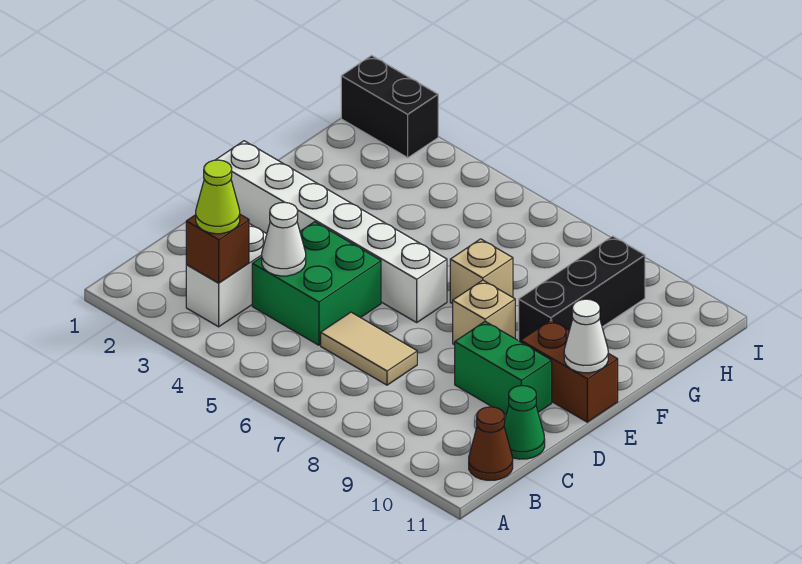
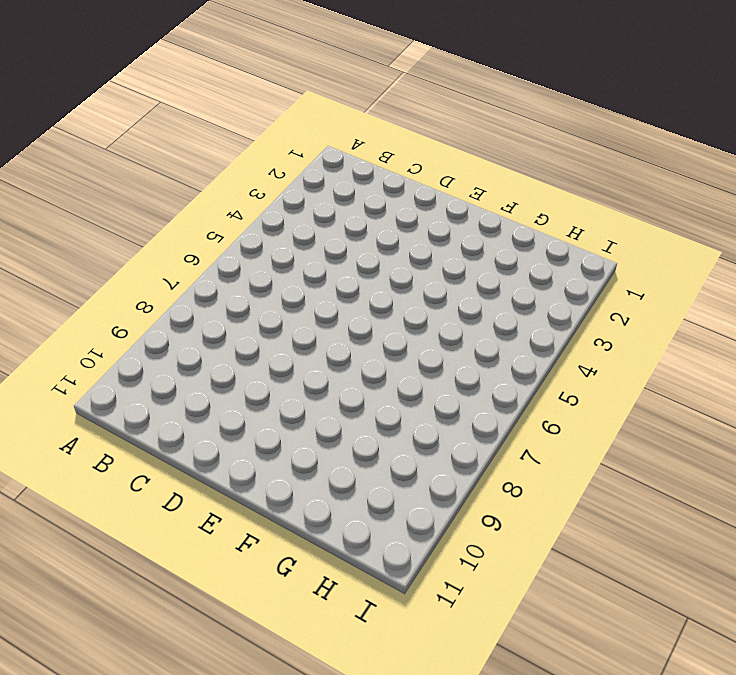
none -> white 1x2 brick [186,224,267,327]
none -> brown 1x1 cone [469,407,513,480]
none -> green 2x2 brick [252,222,381,345]

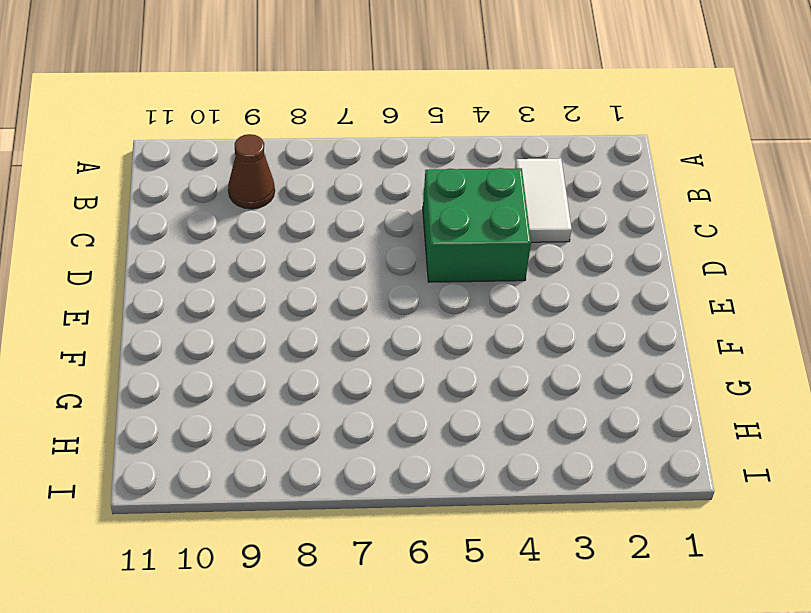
white 1x2 tile [515,158,572,242] -> white 1x2 brick [186,224,267,327]
brown 1x1 cone [228,134,275,209] -> brown 1x1 cone moved to [469,407,513,480]
none -> tan 1x2 tile [321,312,417,385]
none -> green 1x1 cone [504,386,545,459]
none -> green 1x2 brick [455,322,552,415]

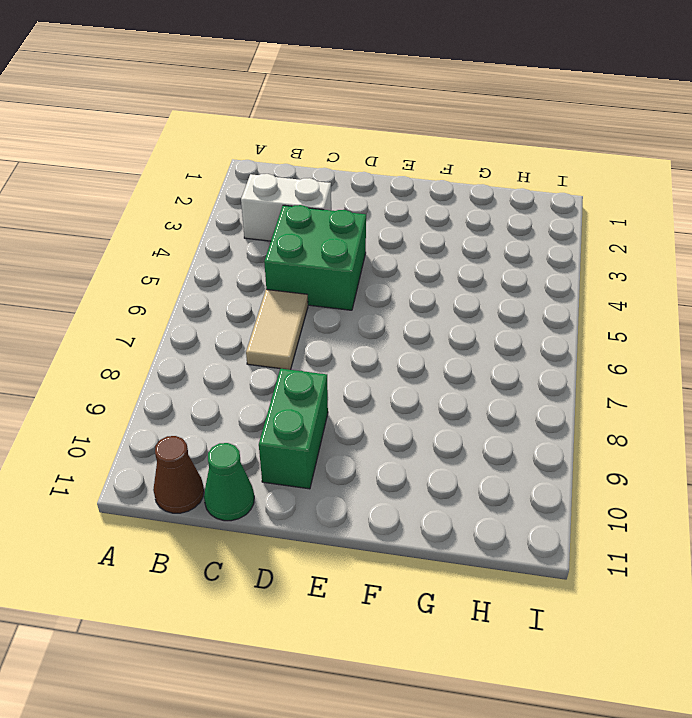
none -> white 1x6 brick [216,141,447,322]
none -> tan 1x1 brick [453,280,515,345]
none -> brown 1x2 brick [521,320,618,422]

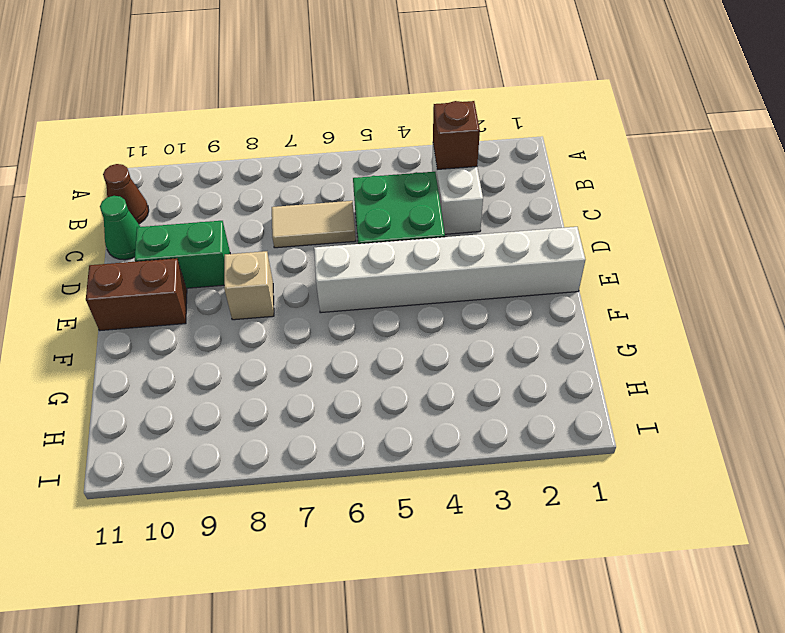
none -> tan 1x1 brick [450,239,513,304]
none -> black 1x3 brick [519,236,645,342]
none -> black 1x2 brick [341,56,438,158]

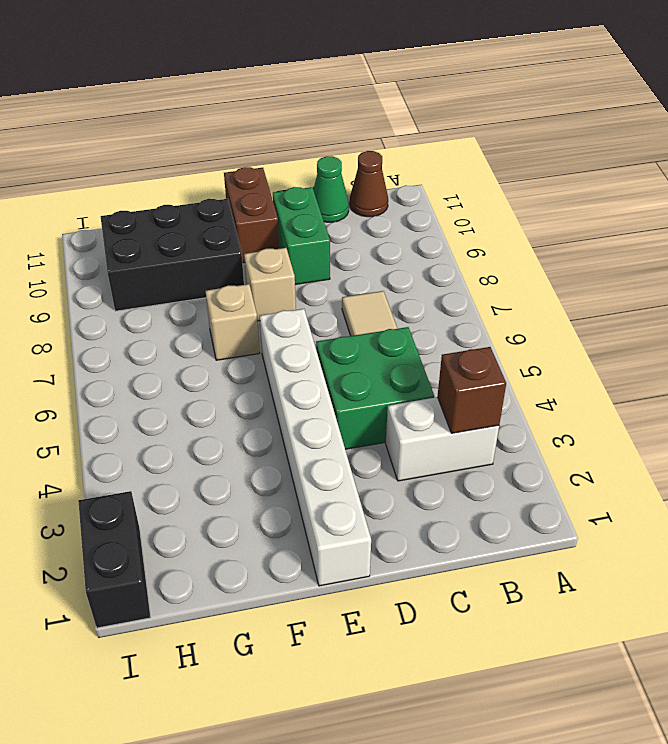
black 2x3 brick [101,199,244,311] -> black 1x3 brick [519,236,645,342]
none -> white 1x1 cone [262,202,306,276]
none -> white 1x1 cone [564,299,608,373]
none -> lime 1x1 cone [196,160,240,234]

